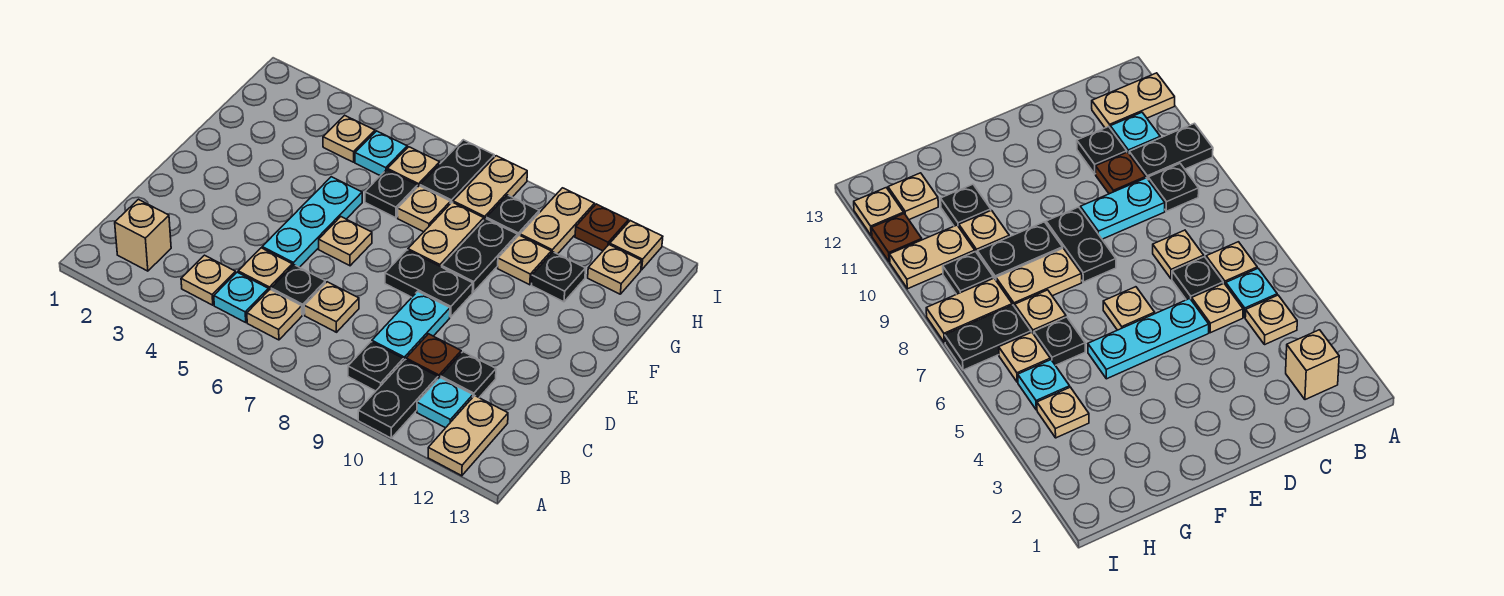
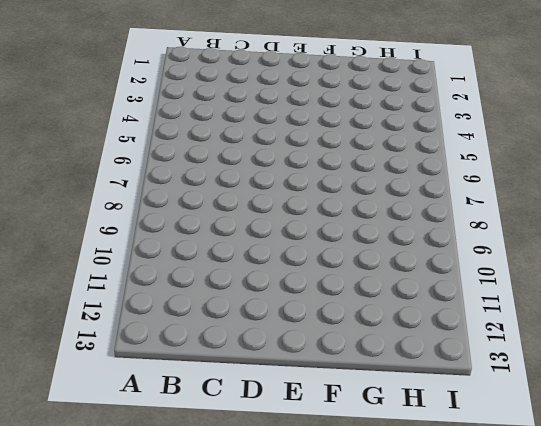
none -> black 1x2 plate [358,360,438,438]
none -> tan 1x2 plate [428,396,508,476]
none -> tan 1x1 brick [115,199,171,271]
none -> tan 1x1 plate [181,255,236,305]

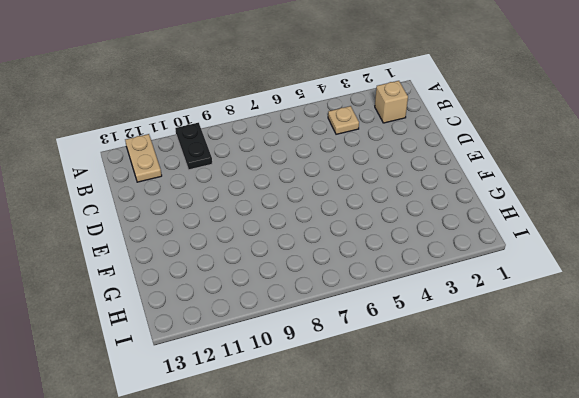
none -> cyan 1x1 plate [214,272,268,322]
none -> tan 1x1 plate [247,289,302,340]
none -> black 1x1 plate [348,342,403,391]
none -> cyan 1x1 plate [417,377,473,428]

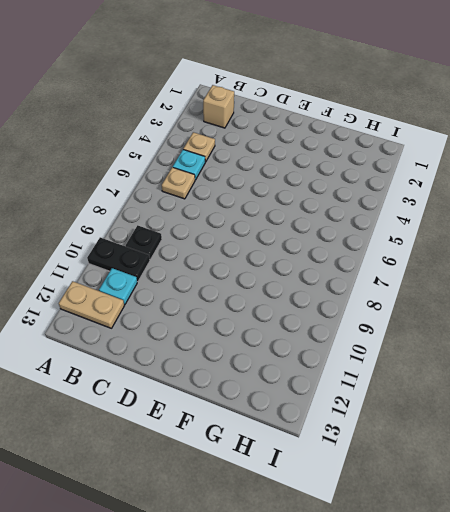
none -> tan 1x1 plate [238,248,292,291]
none -> black 1x1 plate [271,265,325,315]
none -> tan 1x1 plate [304,282,359,332]
none -> cyan 1x2 plate [372,291,450,361]

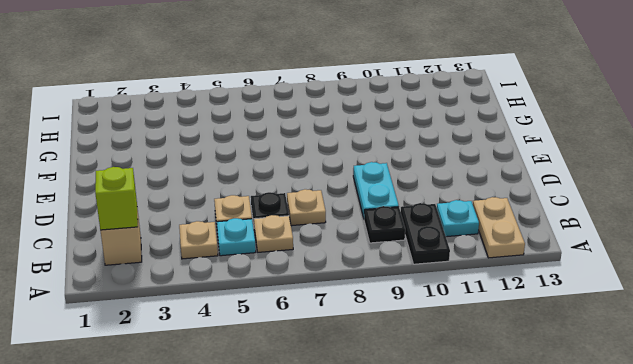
lime 1x1 brick [95,167,138,230] -> none
none -> brown 1x1 plate [406,334,461,379]
none -> black 1x1 plate [441,352,496,397]
none -> cyan 1x3 plate [262,177,362,267]
none -> tan 1x1 plate [319,217,372,266]

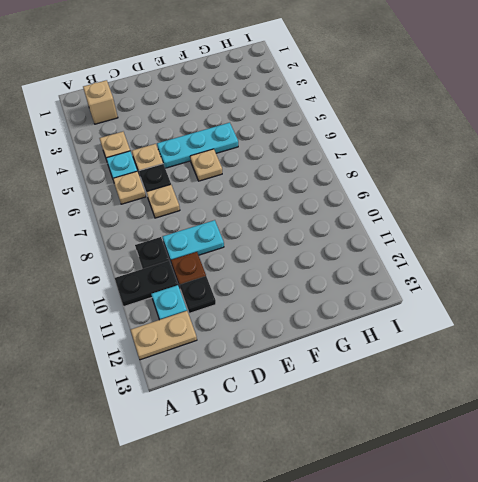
none -> black 1x2 plate [385,250,473,317]
none -> tan 1x2 plate [408,202,484,267]
none -> black 1x2 plate [442,219,517,292]
none -> black 1x1 plate [365,170,418,218]

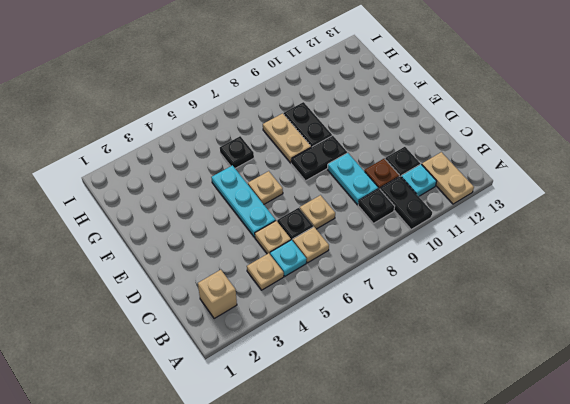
none -> tan 1x1 plate [398,186,450,232]
none -> tan 1x1 plate [498,235,551,285]
none -> black 1x1 plate [531,252,586,302]
none -> tan 1x1 plate [323,115,375,162]

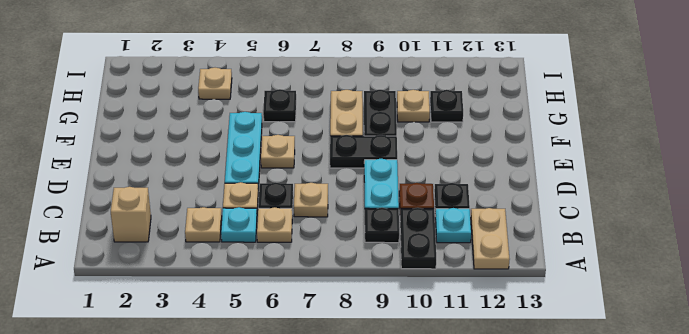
none -> tan 1x1 plate [398,186,450,232]
none -> cyan 1x1 plate [355,131,407,176]
none -> tan 1x1 plate [387,147,440,187]
none -> black 1x2 plate [420,140,494,204]

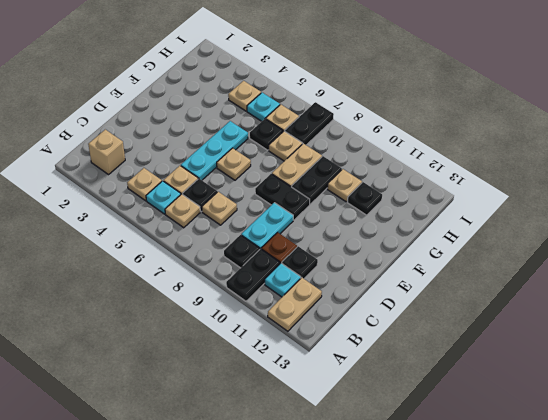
none -> tan 1x2 plate [453,156,527,219]
none -> black 1x1 plate [486,195,539,237]
none -> tan 1x2 plate [520,188,594,254]
none -> tan 1x1 plate [588,245,642,294]

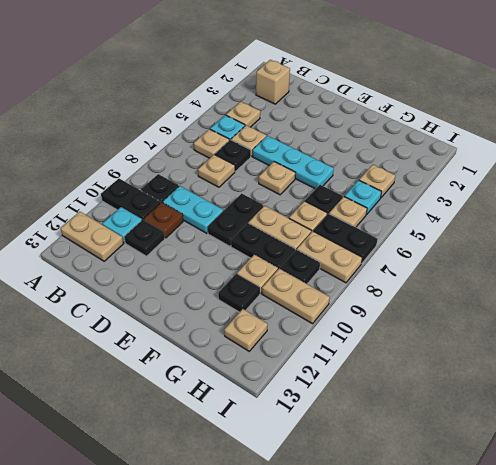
none -> brown 1x1 plate [575,204,628,251]
none -> tan 1x1 plate [610,221,663,270]

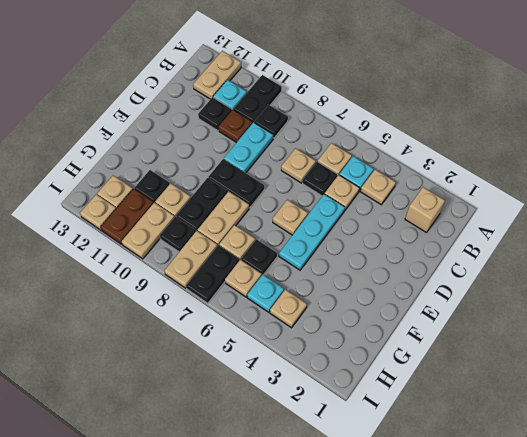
brown 1x2 plate [101,189,153,244] -> brown 1x1 plate [575,204,628,251]

